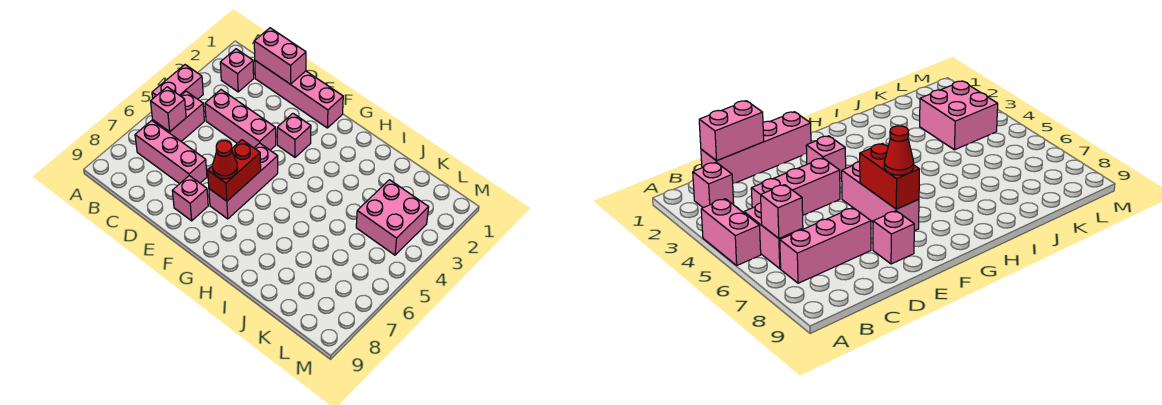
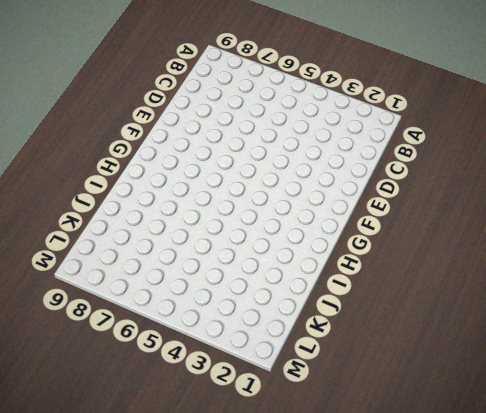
none -> pink 1x2 brick [152,65,203,99]
none -> pink 1x1 brick [220,49,254,92]
none -> pink 1x2 brick [153,91,204,141]

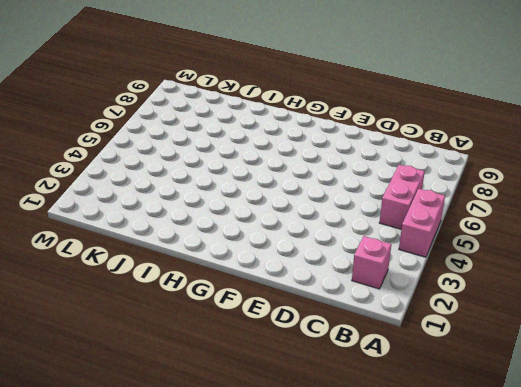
none -> pink 1x3 brick [135,120,207,184]
none -> pink 1x4 brick [255,61,343,128]
none -> pink 1x3 brick [205,90,276,150]

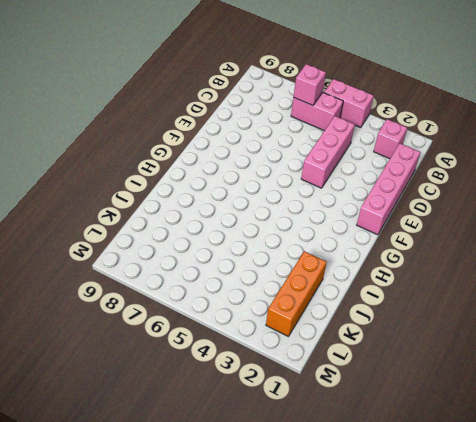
orange 1x3 brick [266,251,327,337] -> none
none -> pink 1x3 brick [135,120,207,184]
none -> pink 1x1 brick [172,176,208,221]
none -> pink 1x1 brick [277,114,311,157]

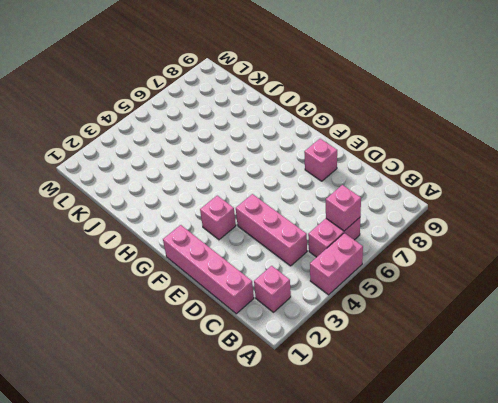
none -> pink 1x3 brick [135,120,207,184]
none -> pink 1x3 brick [209,143,278,219]
none -> pink 2x2 brick [356,180,429,255]

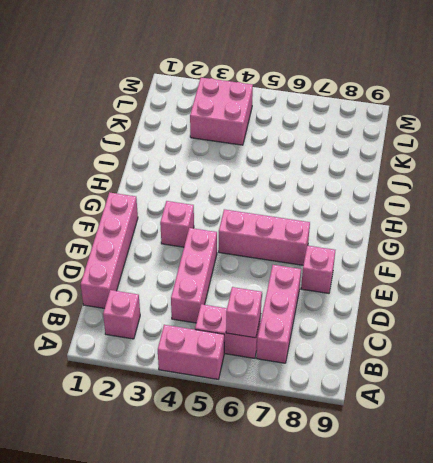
none -> pink 1x2 brick [254,28,306,84]
none -> red 1x2 brick [208,140,261,201]
none -> red 1x1 cone [213,141,238,179]

